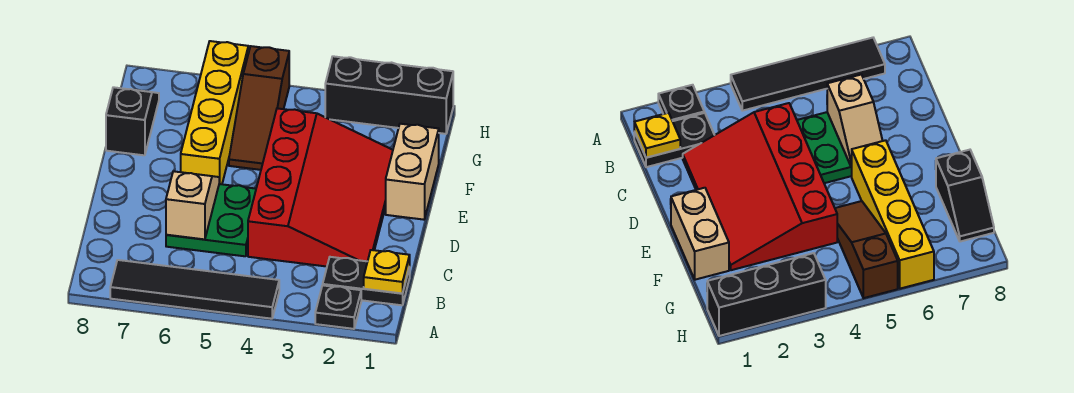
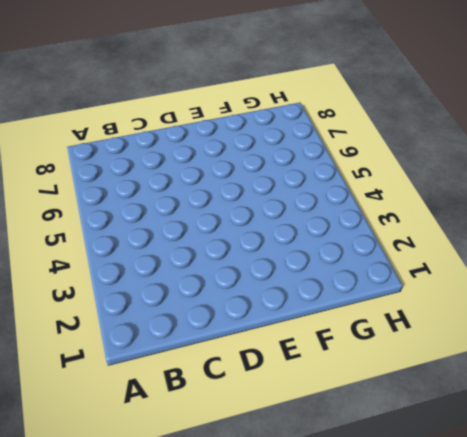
none -> black 1x1 plate [315,285,361,329]
none -> black 1x4 tile [110,260,279,319]
none -> black 1x2 plate [323,257,410,305]

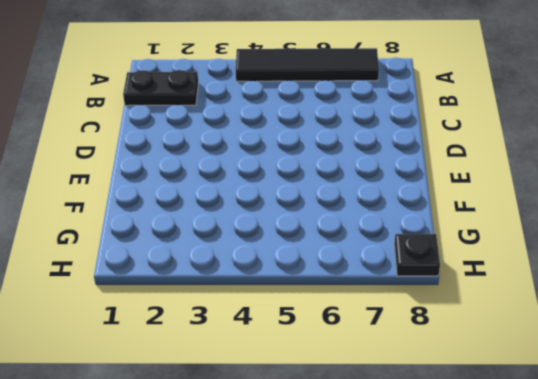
black 1x1 plate [394,234,440,276] -> black 1x1 plate moved to [315,285,361,329]
none -> red 3x4 slope [248,108,393,267]
none -> green 2x2 plate [166,184,256,256]
none -> tan 1x2 brick [386,124,439,220]

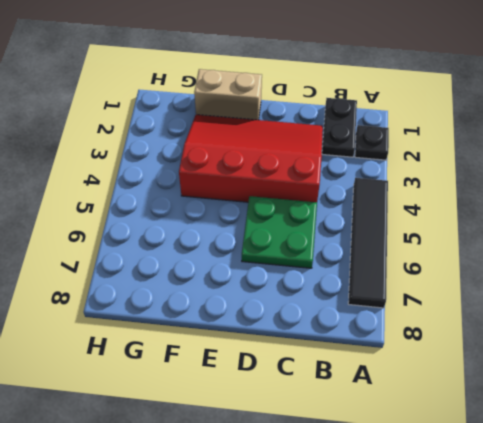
none -> yellow 1x4 brick [181,41,248,184]
none -> brown 1x3 slope [229,46,289,170]
none -> black 1x2 slope [106,87,159,155]

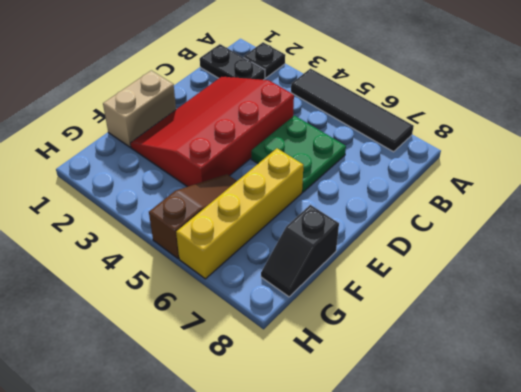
none -> black 1x3 brick [325,56,453,134]
none -> yellow 1x1 plate [364,250,410,294]
none -> tan 1x2 slope [166,171,219,239]

